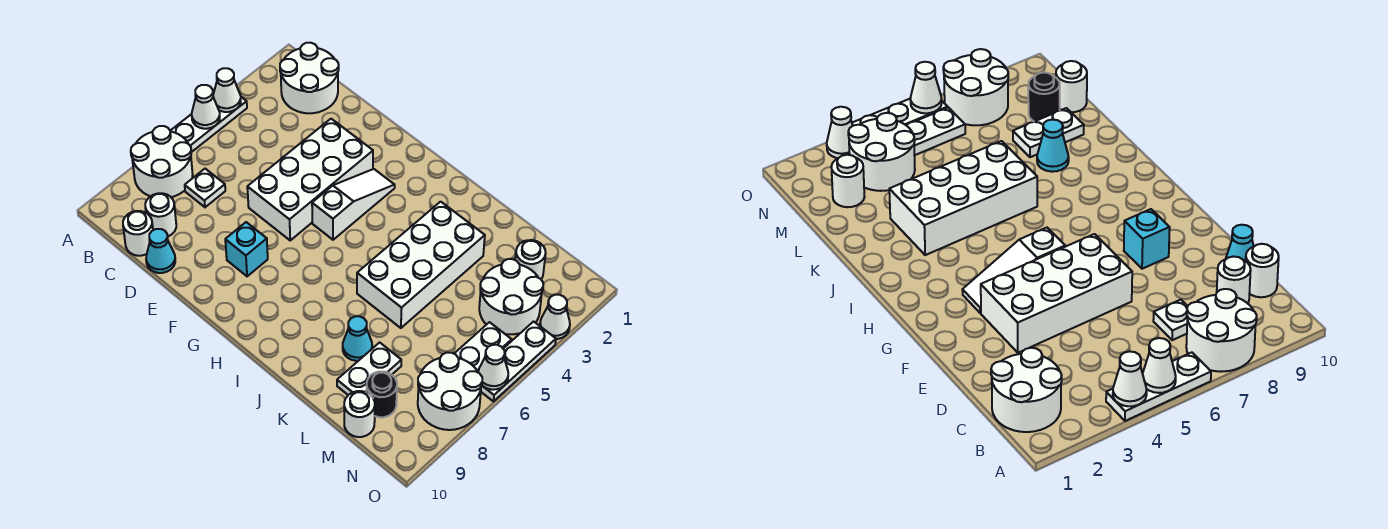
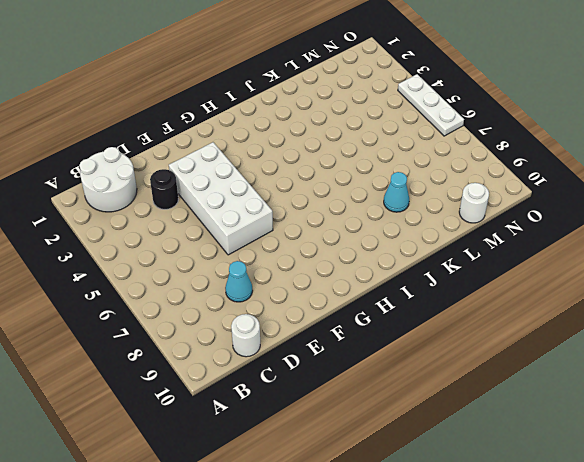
black 1x1 round brick [150,169,178,209] -> black 1x1 round brick moved to [366,372,397,417]
cyan 1x1 cone [225,261,253,302] -> cyan 1x1 cone moved to [146,229,175,273]
none -> white 1x3 plate [170,97,247,152]
none -> white 2x2 round brick [131,126,193,197]
none -> white 1x1 plate [185,169,225,207]

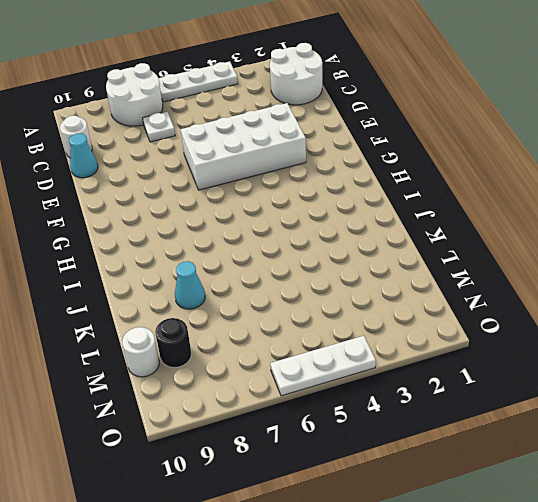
none -> white 1x1 round brick [145,193,176,237]
none -> cyan 1x1 brick [225,222,268,276]
none -> white 1x3 slope [312,169,395,240]

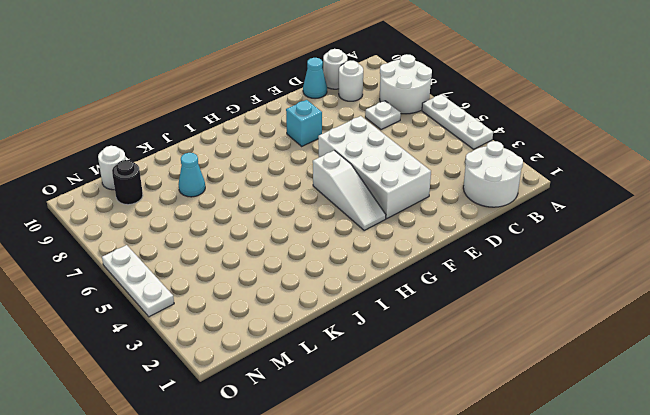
none -> white 2x4 brick [357,202,485,328]
none -> white 1x2 plate [337,342,401,395]
none -> white 1x1 round brick [515,240,546,279]

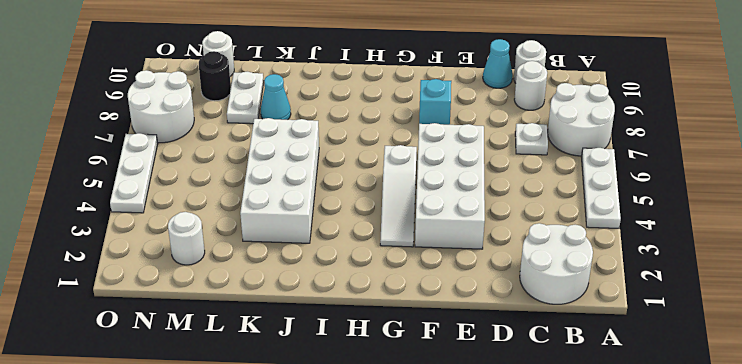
none -> white 2x2 round brick [479,259,543,334]
none -> white 1x2 plate [454,322,512,371]
none -> white 1x1 cone [540,295,570,339]

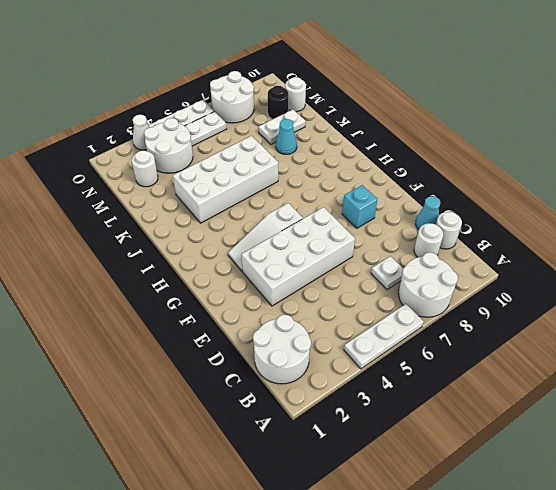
none -> white 1x1 cone [213,68,241,112]
none -> white 1x1 cone [192,85,220,129]
none -> white 1x1 cone [478,345,508,390]

